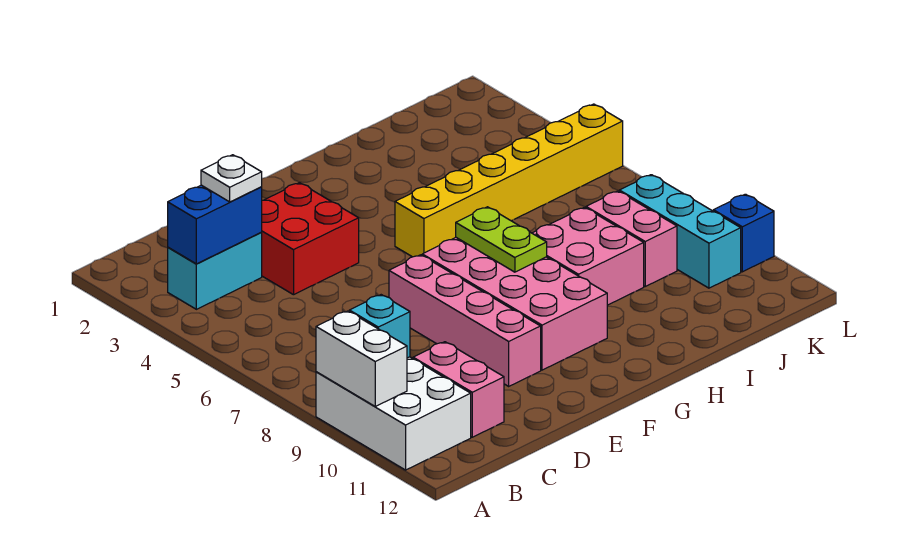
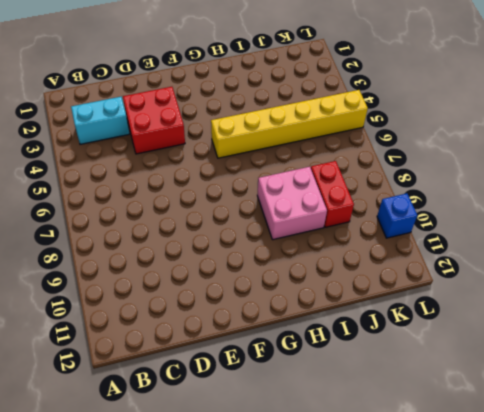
red 1x2 brick [311,161,354,227] -> pink 1x2 brick [586,191,677,286]
none -> white 2x3 brick [316,357,471,470]
none -> pink 1x2 brick [413,342,504,437]
none -> pink 1x4 brick [389,255,541,386]

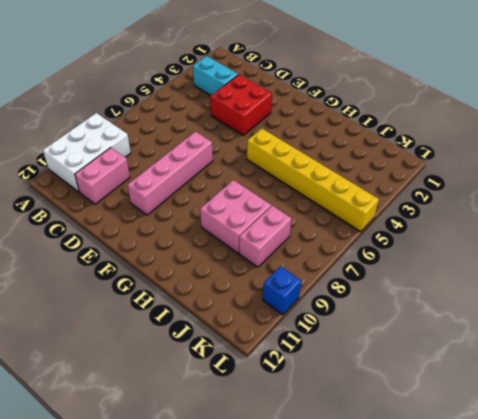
none -> pink 2x4 brick [422,238,607,370]
none -> cyan 1x3 brick [619,175,741,288]
none -> white 1x2 brick [316,311,407,406]

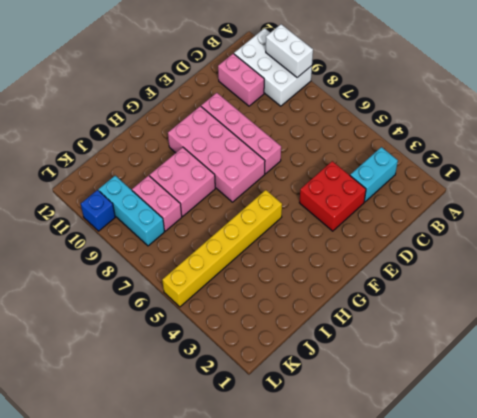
none -> blue 1x2 brick [168,185,262,264]
none -> cyan 1x1 brick [349,295,410,358]
none -> lime 1x2 plate [456,207,547,272]

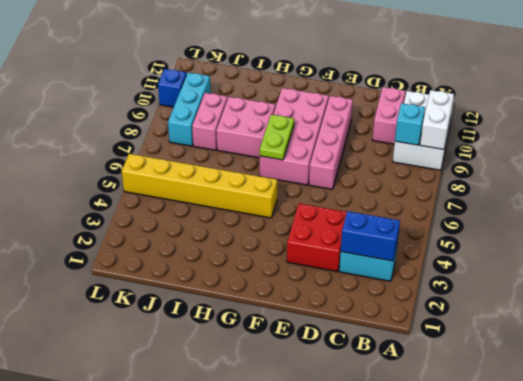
none -> white 1x1 plate [201,155,262,202]

